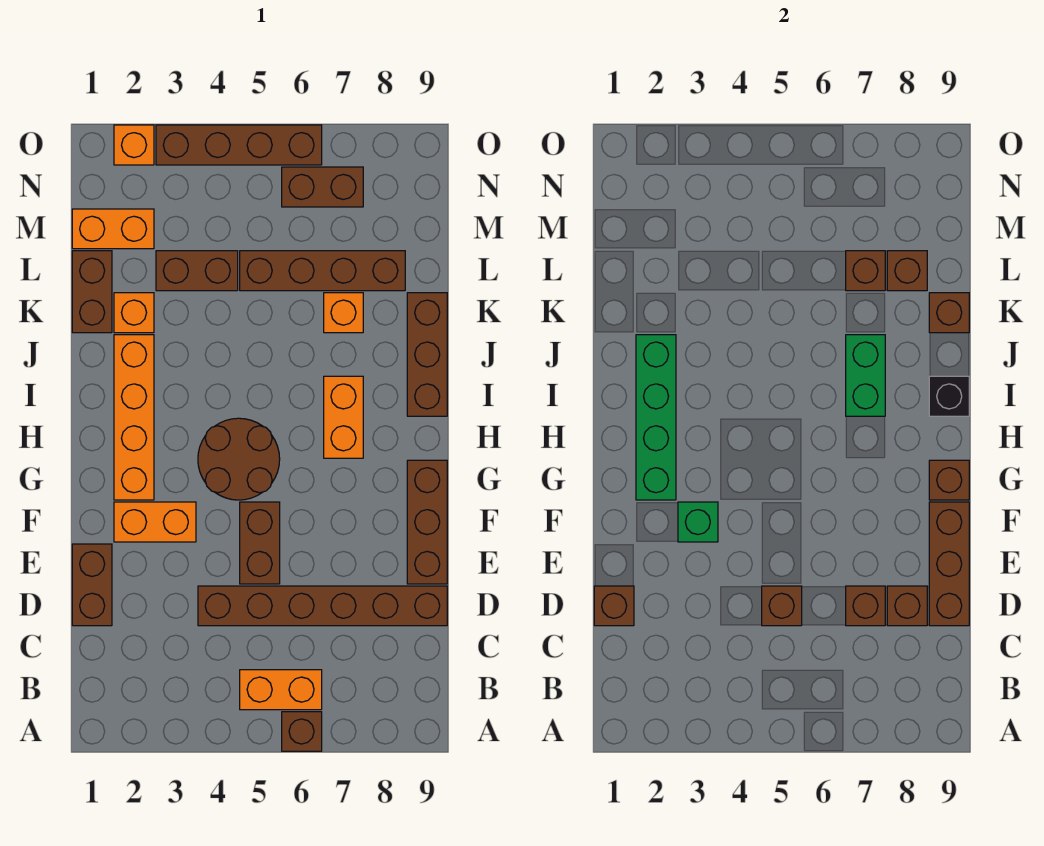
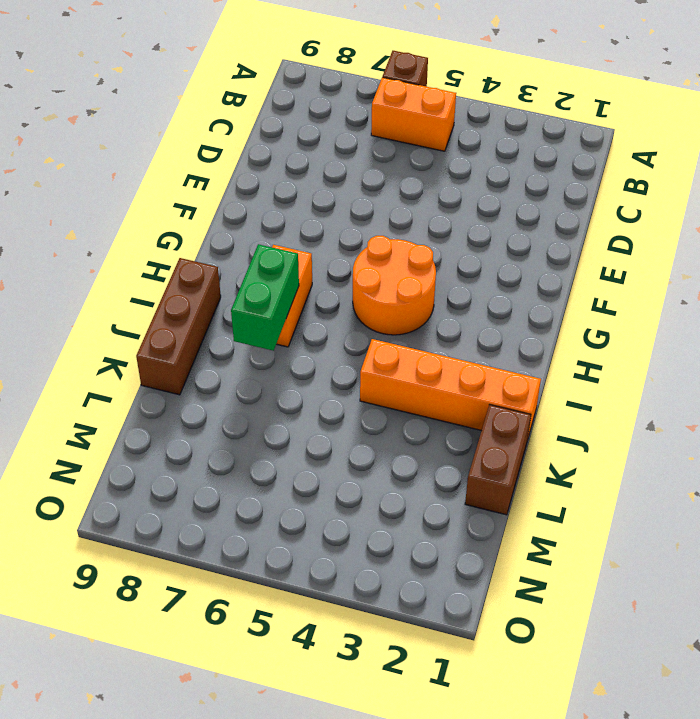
orange 2x2 round brick [353,236,436,335] -> brown 2x2 round brick [198,418,280,500]
orange 1x4 brick [360,339,541,437] -> orange 1x4 brick turned to [114,335,154,500]
none -> brown 1x2 brick [72,544,112,626]
none -> brown 1x6 brick [198,586,447,626]
none -> brown 1x2 brick [240,502,280,584]
none -> brown 1x3 brick [407,460,447,584]

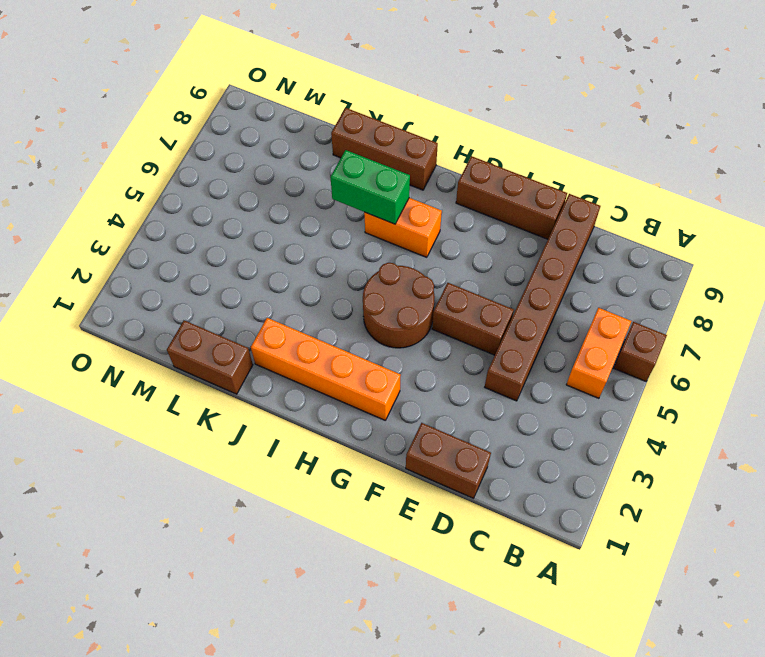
none -> orange 1x2 brick [114,502,196,542]
none -> orange 1x1 brick [114,293,154,333]
none -> orange 1x1 brick [324,293,363,333]
none -> brown 1x2 brick [156,251,238,291]

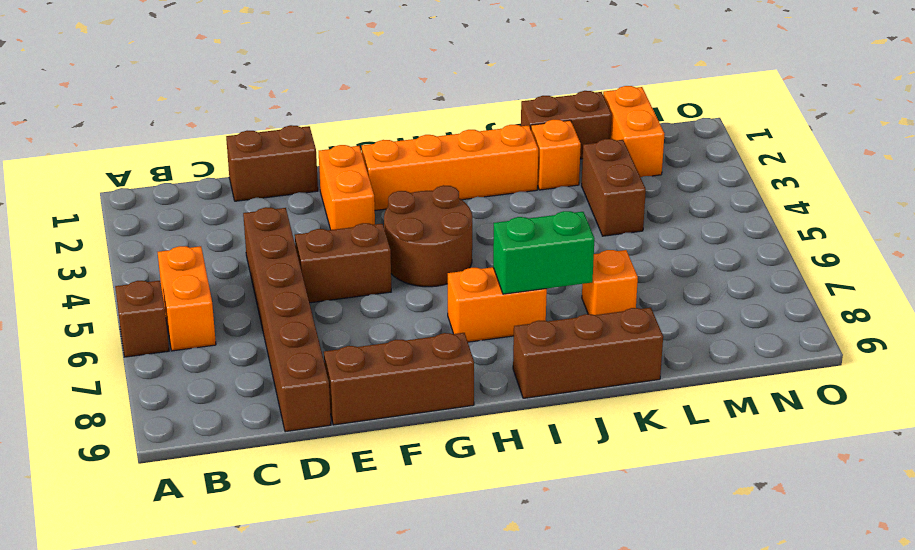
none -> brown 1x4 brick [240,251,405,291]
none -> brown 1x2 brick [282,167,363,207]
none -> orange 1x1 brick [114,125,154,165]
none -> brown 1x4 brick [156,125,322,165]

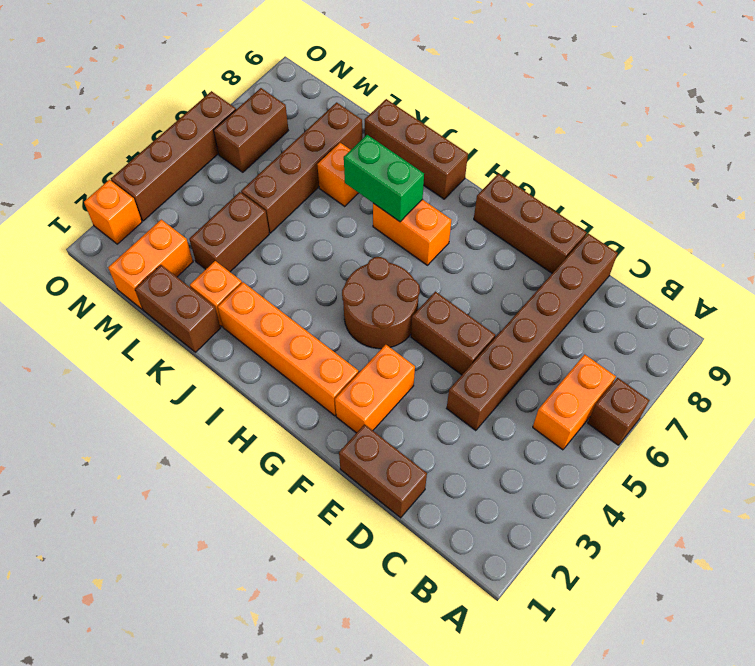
none -> brown 1x1 brick [594,586,634,626]
none -> brown 1x1 brick [762,586,802,626]
none -> brown 1x1 brick [846,586,885,626]
none -> brown 1x1 brick [887,586,927,626]

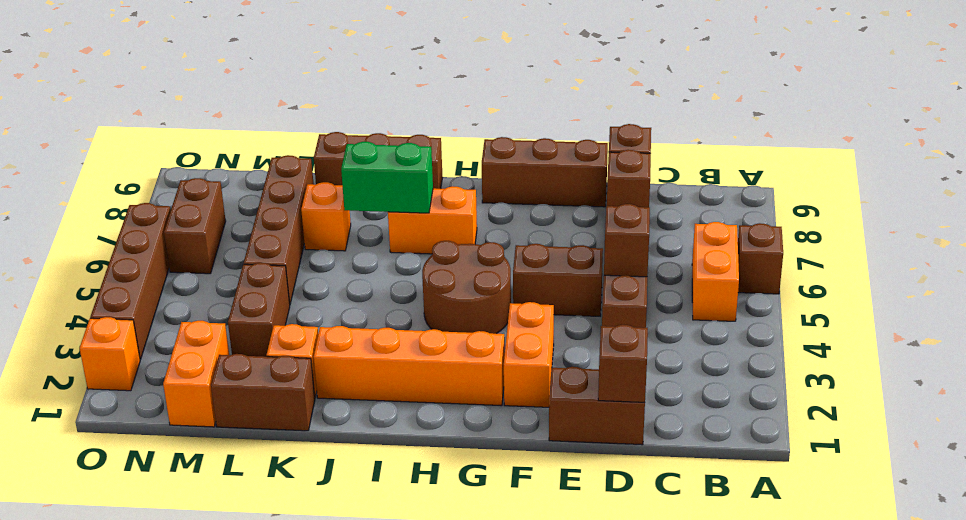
none -> brown 1x3 brick [929,502,969,626]
none -> green 1x1 brick [678,502,718,542]
none -> green 1x4 brick [636,335,676,500]
none -> brown 1x1 brick [929,460,969,500]

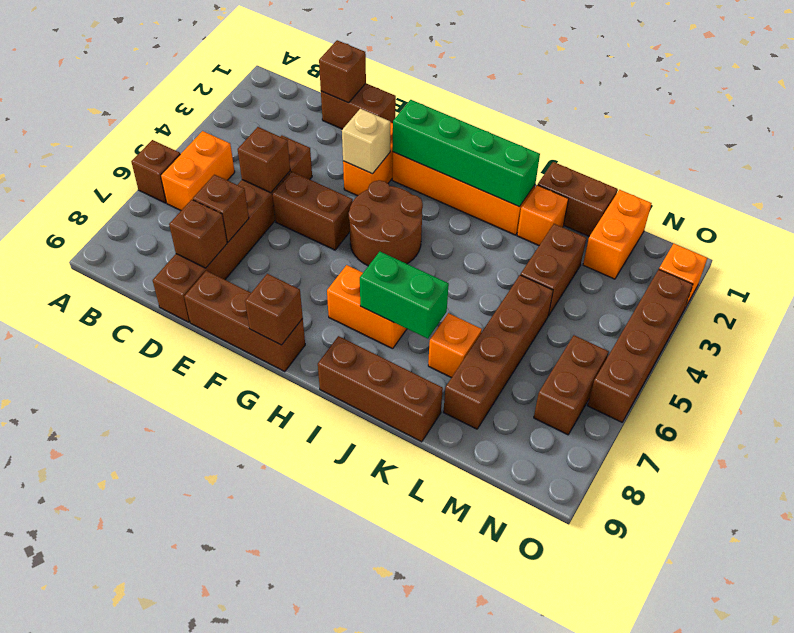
tan 1x1 brick [342,109,390,174] -> green 1x1 brick [678,502,718,542]
none -> brown 1x3 brick [929,502,969,626]
none -> black 1x1 brick [929,376,969,416]
none -> brown 1x1 brick [929,293,969,333]
none -> brown 1x1 brick [846,251,885,291]

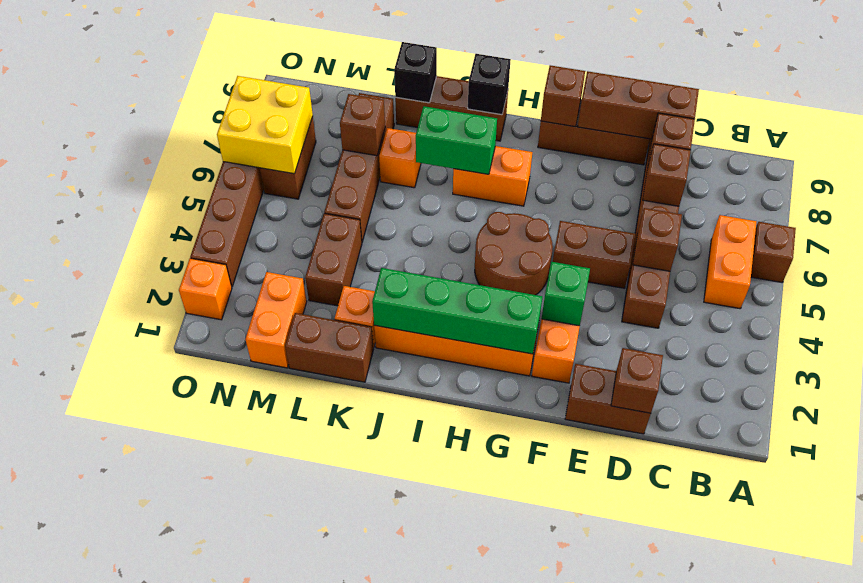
black 1x1 brick [394,42,437,103] -> brown 1x1 brick [929,293,969,333]
yellow 2x2 brick [217,76,313,174] -> none
none -> brown 1x1 brick [887,251,927,291]

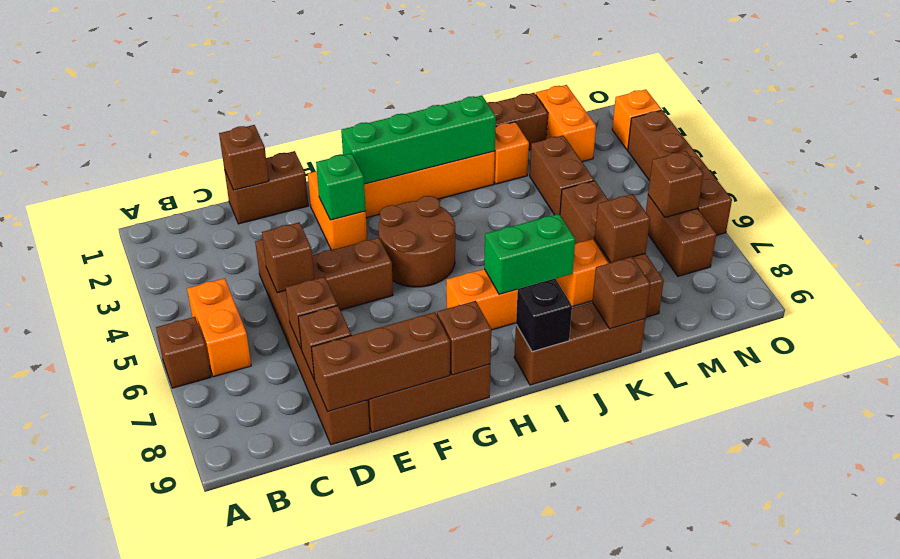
brown 1x1 brick [648,151,703,217] -> brown 1x1 brick moved to [887,251,927,291]

